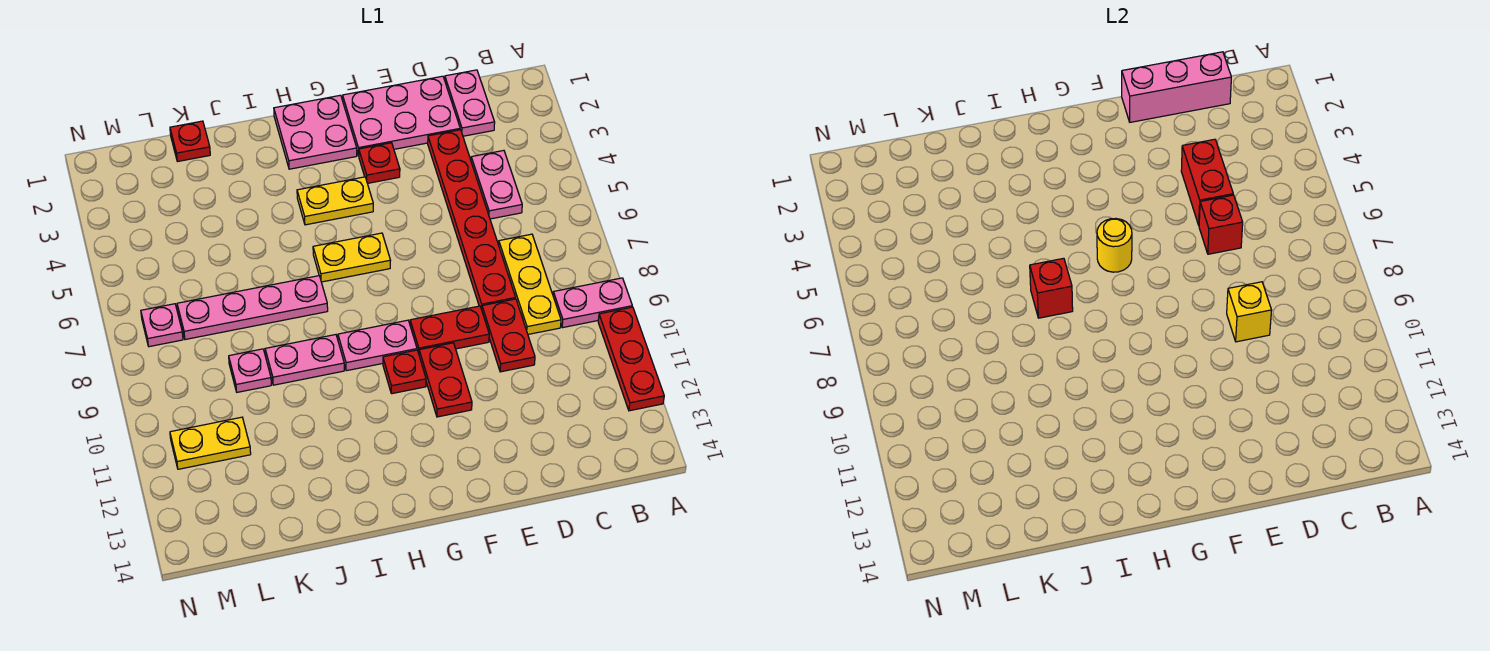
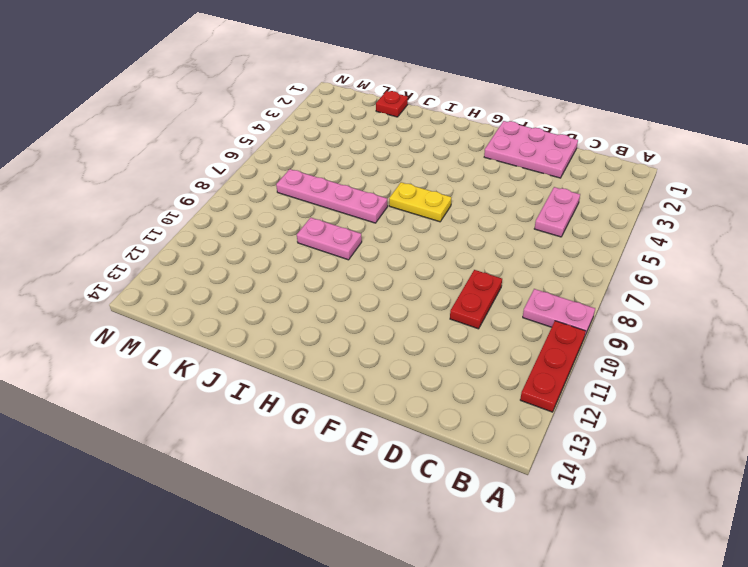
none -> pink 1x2 plate [445,70,495,136]
none -> yellow 1x3 plate [499,234,561,334]
none -> red 1x6 plate [428,130,516,310]

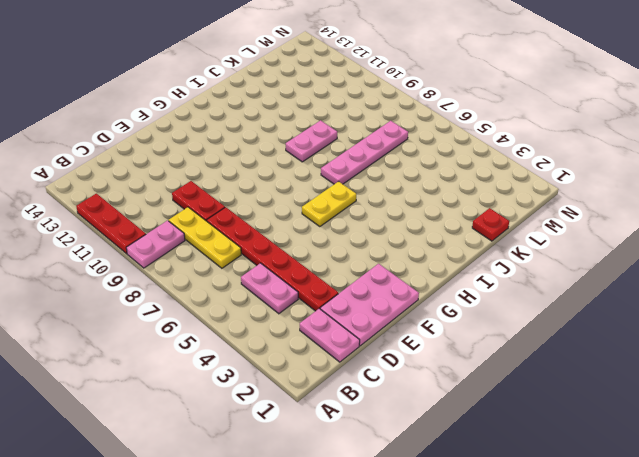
none -> red 1x2 plate [410,306,489,353]
none -> red 1x1 plate [359,143,400,183]
none -> red 1x2 plate [419,343,472,417]

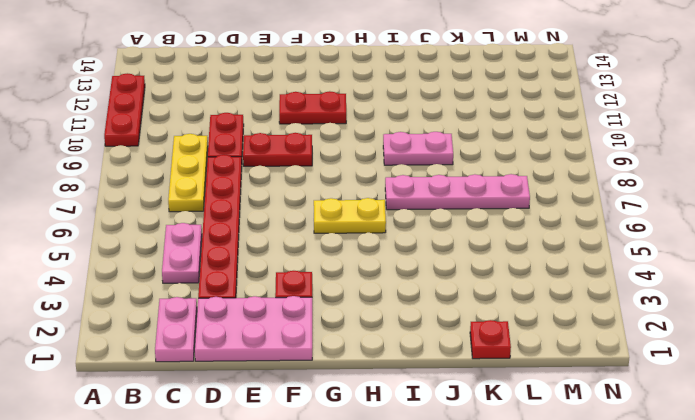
red 1x2 plate [279,91,346,124] -> red 1x2 plate turned to [419,343,472,417]
none -> pink 1x2 plate [553,278,632,328]
none -> pink 2x2 plate [274,95,357,169]
none -> yellow 1x2 plate [297,177,373,225]

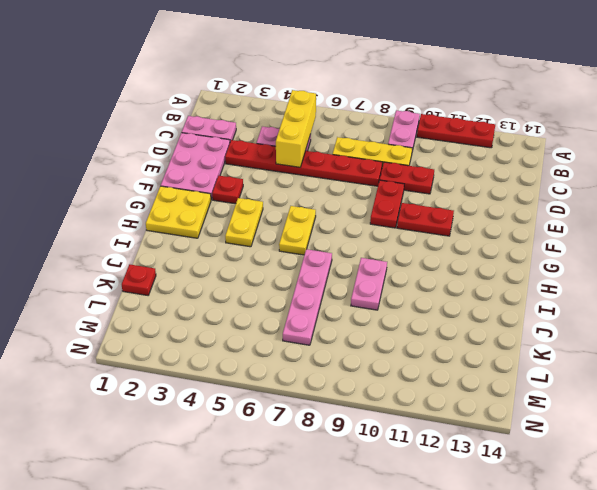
yellow 1x3 brick [276,90,316,167] -> red 1x2 brick [1181,139,1233,225]
yellow 2x2 plate [146,186,211,238] -> pink 2x2 plate [274,95,357,169]
none -> pink 1x2 plate [338,320,417,371]
none -> red 1x1 plate [383,350,426,394]
none -> pink 1x1 plate [229,349,271,392]

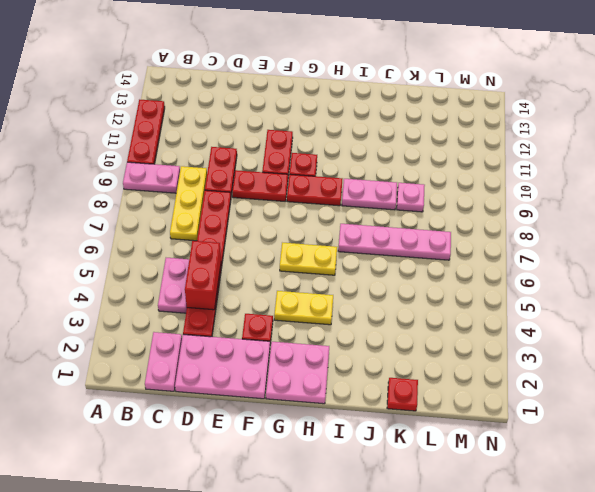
red 1x2 plate [287,174,342,206] -> pink 1x2 plate [338,320,417,371]
none -> yellow 1x2 plate [170,417,251,469]
none -> pink 1x1 plate [141,304,183,347]
none -> pink 1x3 brick [1122,52,1231,122]

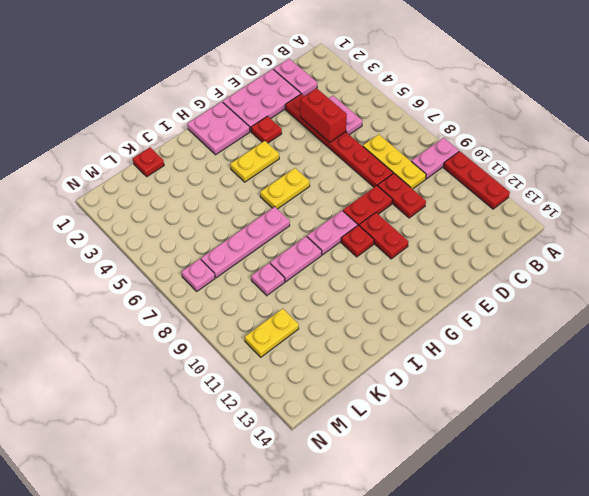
none -> pink 1x3 brick [1122,52,1231,122]
none -> red 1x1 brick [1199,195,1243,254]
none -> yellow 1x1 brick [1227,282,1272,342]

